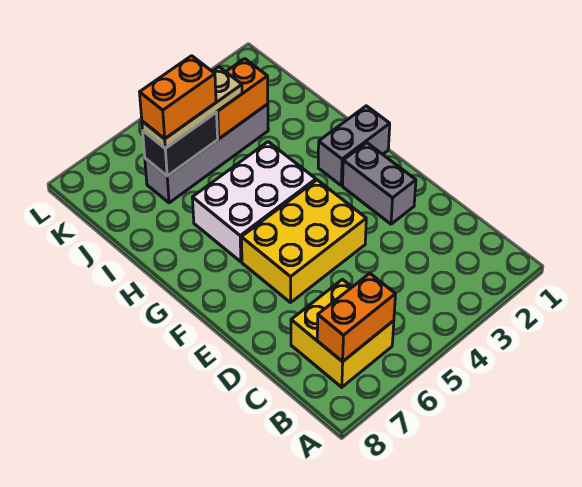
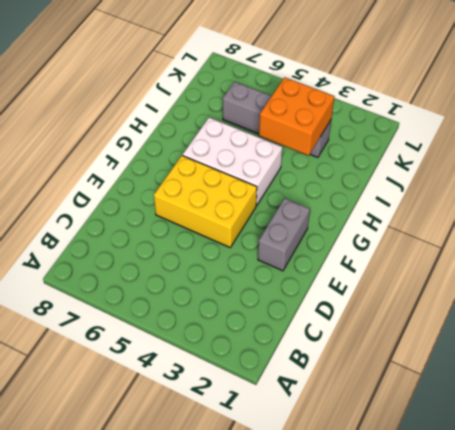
orange 2x2 brick [259,77,335,156] -> orange 1x2 brick [217,59,268,139]
none -> yellow 2x2 brick [291,279,394,387]
none -> grey 1x2 brick [318,106,390,186]

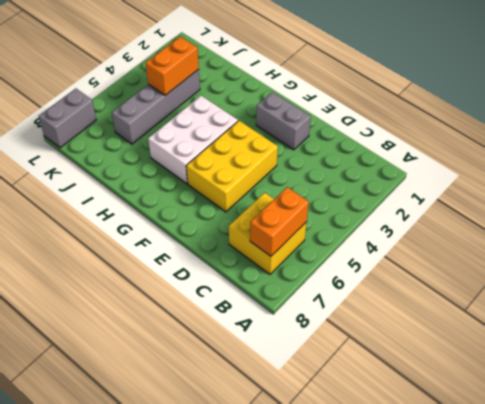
grey 1x2 brick [39,89,96,148] -> grey 1x2 brick moved to [318,106,390,186]
none -> black 1x2 brick [143,112,218,176]
none -> tan 1x3 plate [142,67,242,148]

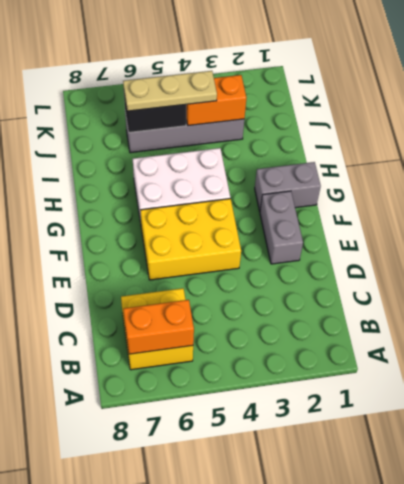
none -> orange 1x2 brick [140,56,216,139]

